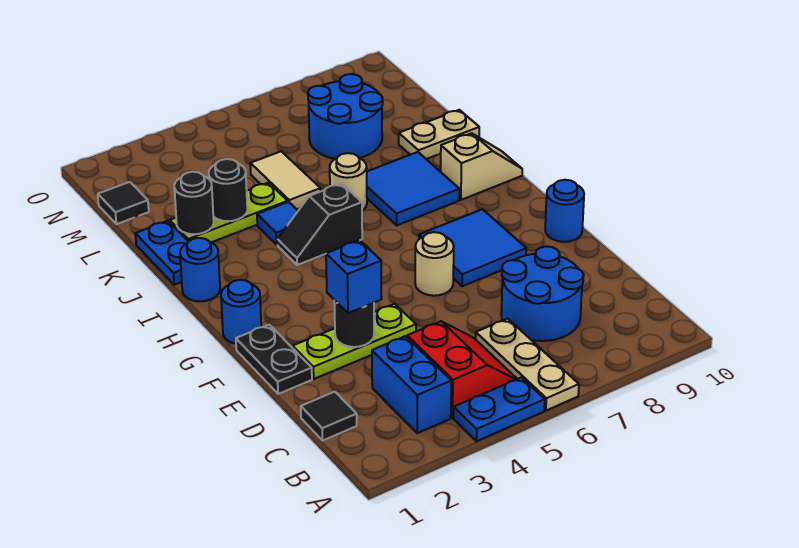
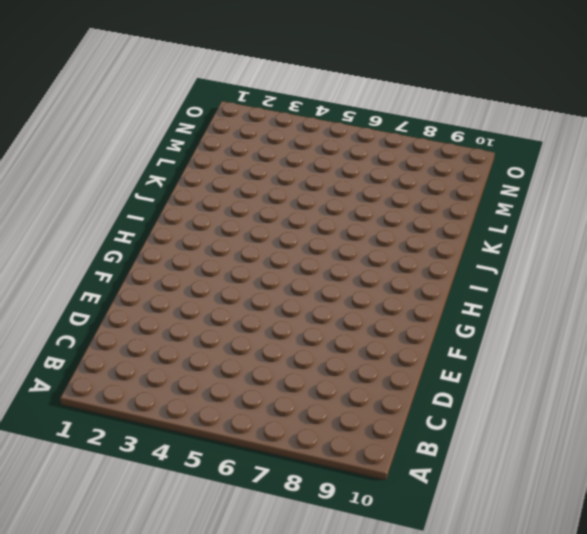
none -> blue 1x2 plate [454,377,545,441]
none -> tan 1x3 plate [476,319,579,411]
none -> blue 1x2 brick [372,336,451,433]

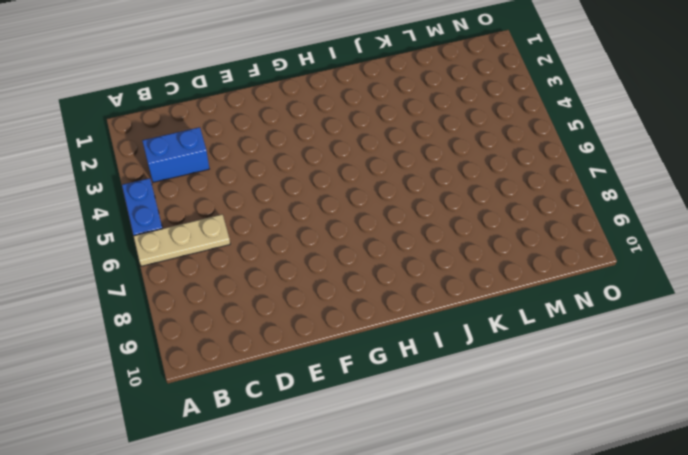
none -> red 2x2 slope [407,321,517,418]
none -> black 1x1 tile [301,392,357,440]
none -> blue 2x2 round brick [501,246,584,341]

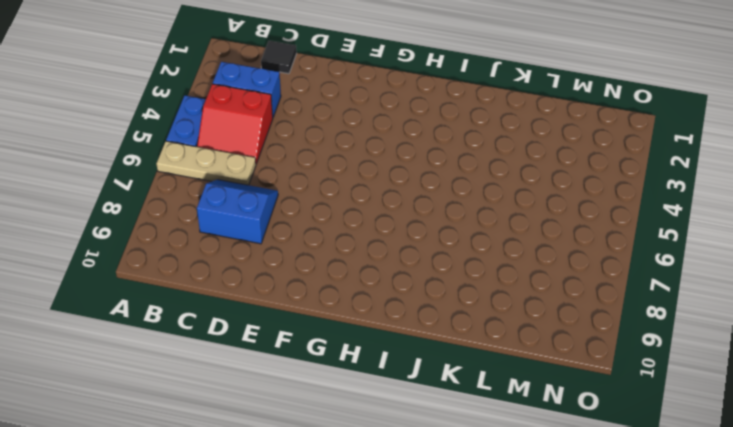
blue 2x2 slope [197,180,278,244] -> blue 2x2 round brick [501,246,584,341]
none -> black 1x2 plate [236,325,312,394]
none -> lime 1x3 plate [293,304,416,379]
none -> tan 1x1 round brick [415,232,454,296]

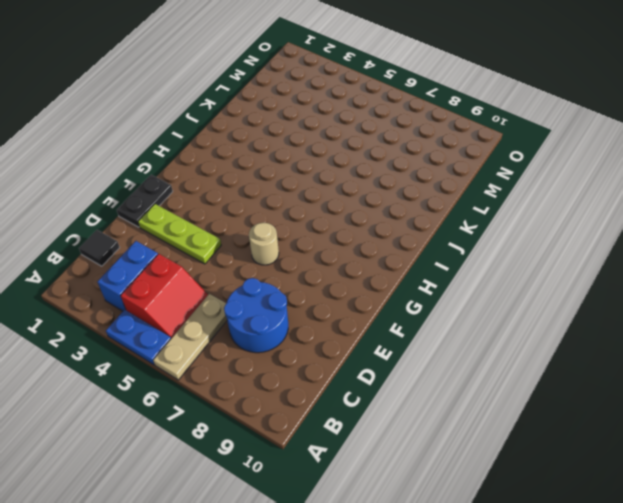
none -> blue 2x2 tile [419,209,526,286]
none -> blue 1x1 round brick [545,180,584,242]
none -> blue 1x1 round brick [221,280,261,344]

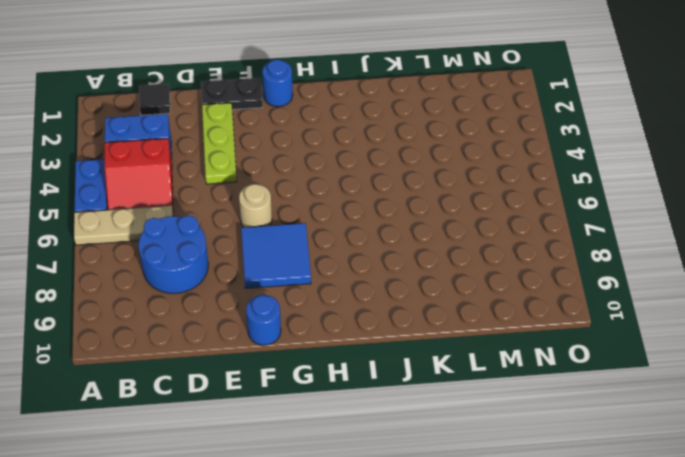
none -> blue 1x1 round brick [180,238,220,301]
none -> black 1x2 slope [277,184,362,265]
none -> blue 2x2 tile [367,152,460,225]

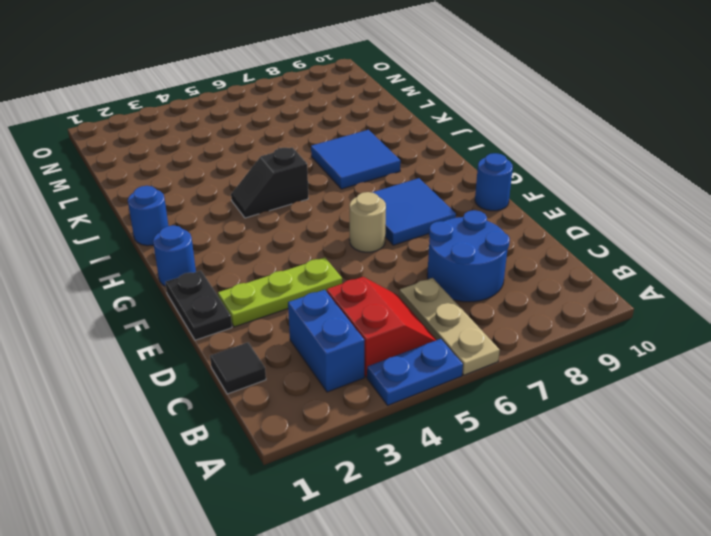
none -> tan 1x2 slope [441,133,522,200]
none -> blue 1x2 plate [135,221,188,285]
none -> blue 1x1 tile [257,202,298,245]

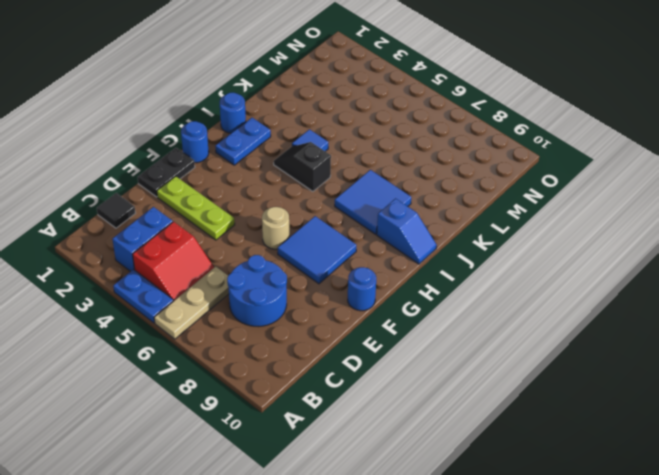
blue 1x2 plate [215,118,271,165] -> blue 1x2 plate moved to [135,221,188,285]
blue 1x2 slope [377,199,437,264] -> tan 1x2 slope [441,133,522,200]
none -> tan 1x1 round brick [330,153,367,211]
none -> lime 1x3 plate [170,183,288,243]
none -> tan 1x2 tile [250,151,321,209]

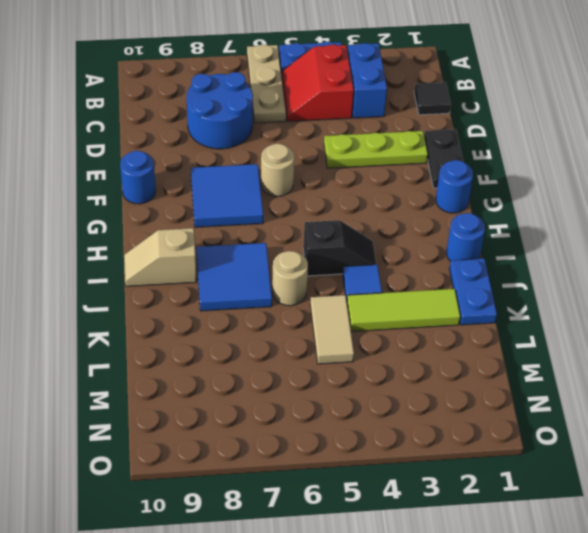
lime 1x3 tile [347,289,460,332] -> lime 1x3 plate [170,183,288,243]
none -> tan 1x2 plate [399,110,479,159]
none -> blue 2x2 round brick [308,74,383,159]
none -> black 1x1 tile [98,182,149,224]

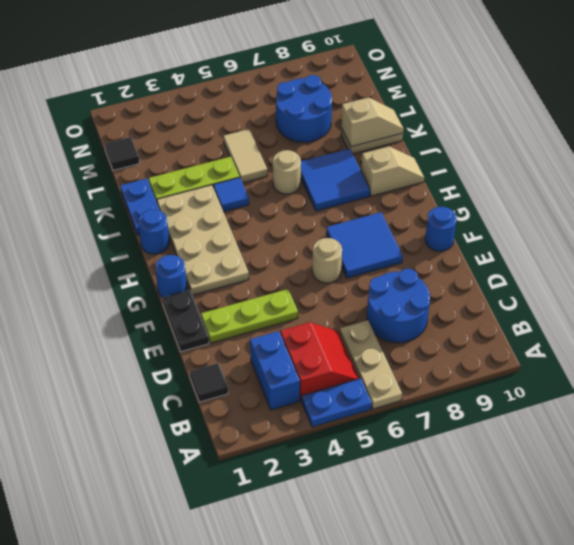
tan 2x4 plate [157,185,249,295] -> none
tan 1x2 slope [341,97,404,147] -> none
none -> black 1x2 slope [277,184,362,265]
none -> black 1x1 round brick [334,300,374,347]
none -> black 1x1 round brick [174,172,214,234]

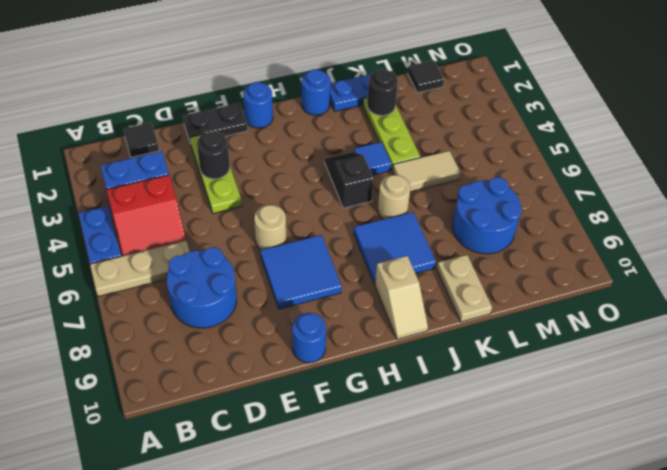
none -> black 1x1 round brick [209,159,247,221]
none -> blue 1x1 brick [326,240,382,313]

